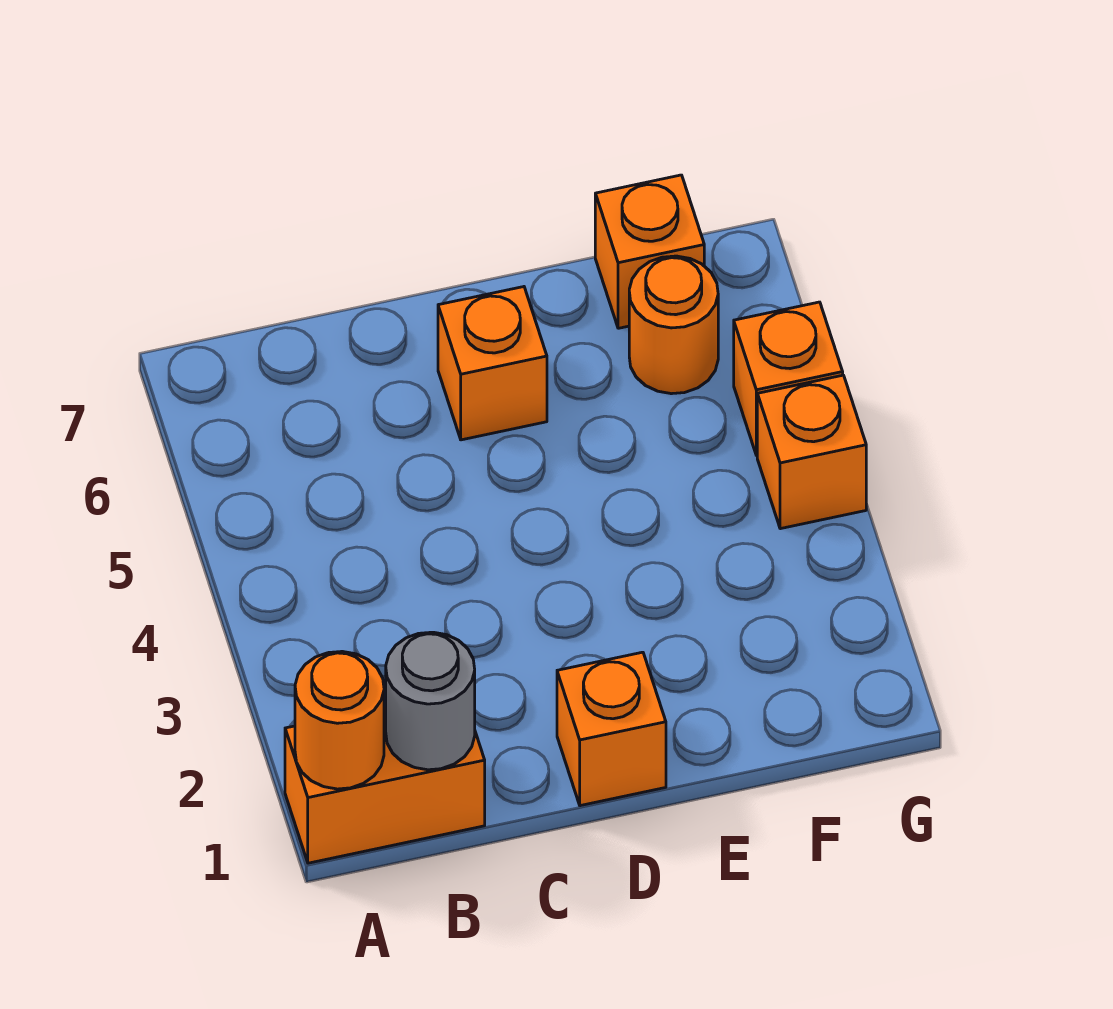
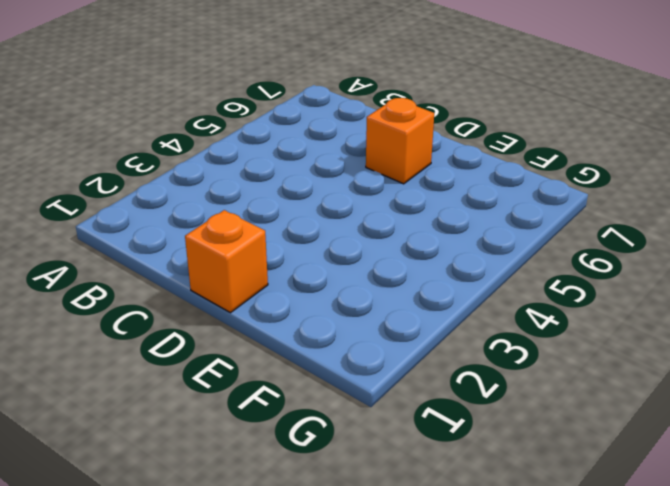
none -> orange 1x2 brick [285,707,485,863]
none -> orange 1x1 round brick [629,256,718,394]

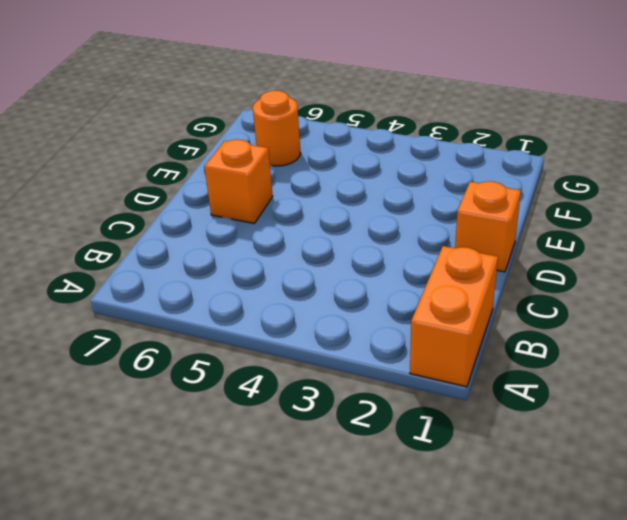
none -> orange 1x1 brick [595,175,704,328]
none -> orange 1x1 brick [757,375,866,529]

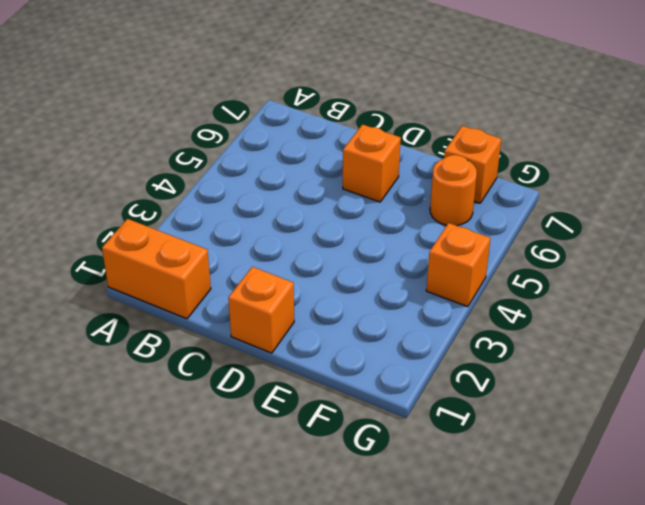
none -> orange 1x1 brick [734,302,843,455]
none -> orange 1x1 round brick [295,651,384,789]

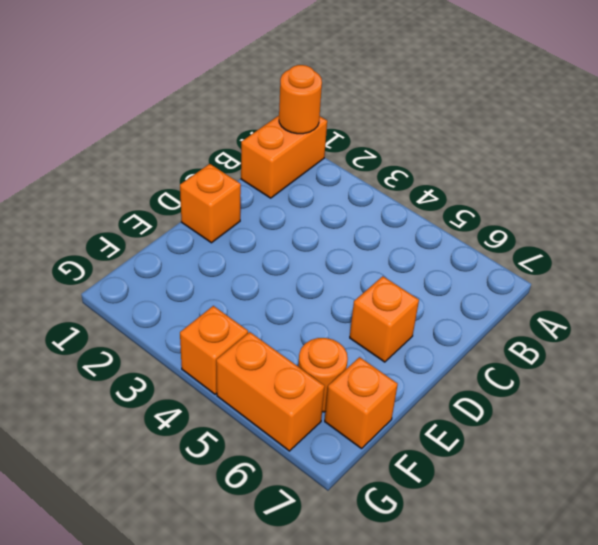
orange 1x2 brick [216,332,325,451] -> orange 1x1 brick [734,302,843,455]
none -> grey 1x1 round brick [386,632,475,770]

